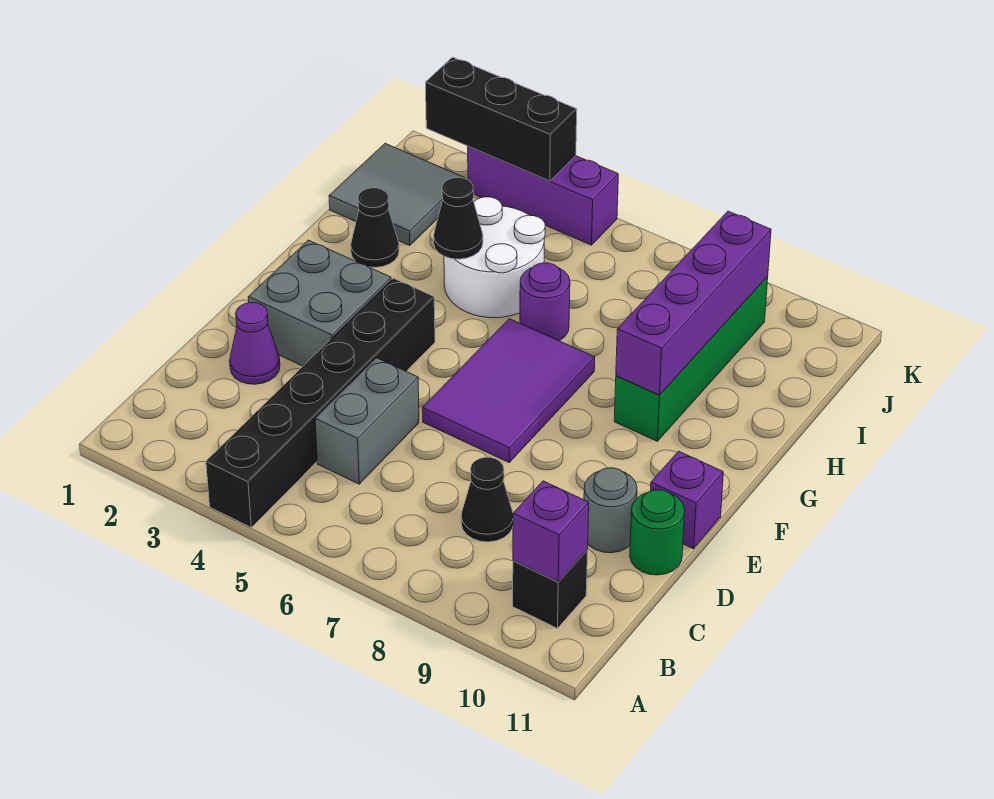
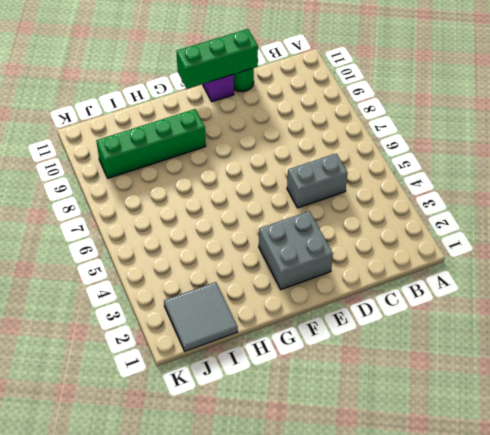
green 1x3 brick [176,29,258,89] -> none
none -> black 1x6 brick [206,278,435,527]
none -> black 1x1 brick [513,550,588,628]
none -> black 1x1 cone [461,457,513,542]

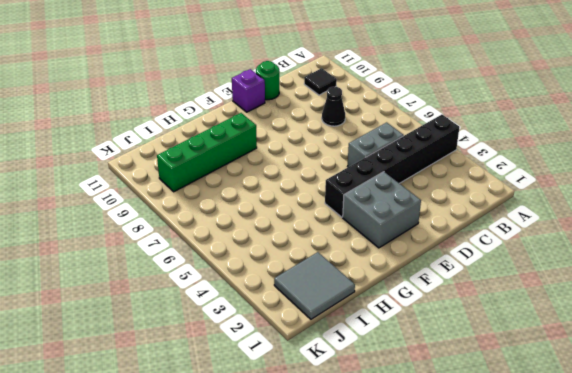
black 1x1 tile [304,68,337,95] -> black 1x1 brick [513,550,588,628]
none -> purple 1x1 cone [230,303,280,384]
none -> grey 1x1 round brick [584,468,637,553]
none -> purple 2x3 tile [422,319,595,462]

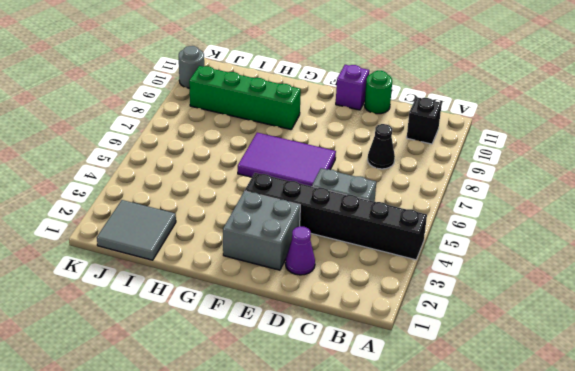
grey 1x1 round brick [179,46,204,88] -> grey 1x1 round brick moved to [584,468,637,553]
none -> black 1x1 cone [351,188,399,267]
none -> white 2x2 round brick [444,197,545,318]
none -> purple 1x1 round brick [520,263,570,341]

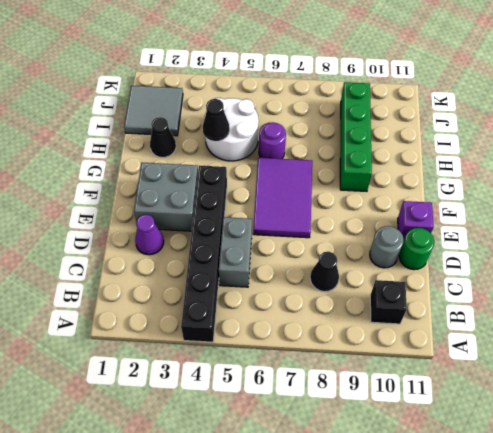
none -> purple 1x3 brick [468,146,618,245]
none -> purple 1x1 brick [513,481,589,582]
none -> purple 1x4 brick [616,211,771,395]

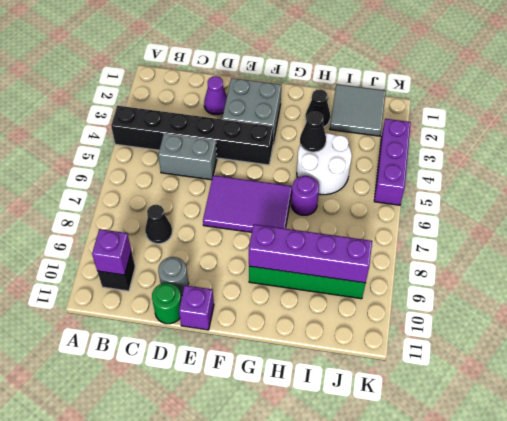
none -> black 1x3 brick [425,57,577,181]

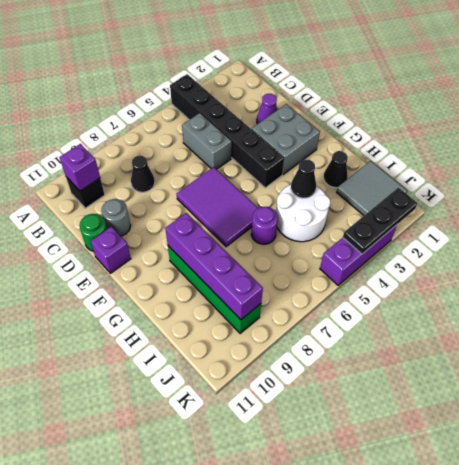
black 1x3 plate [343,188,418,254] -> black 1x3 brick [425,57,577,181]

